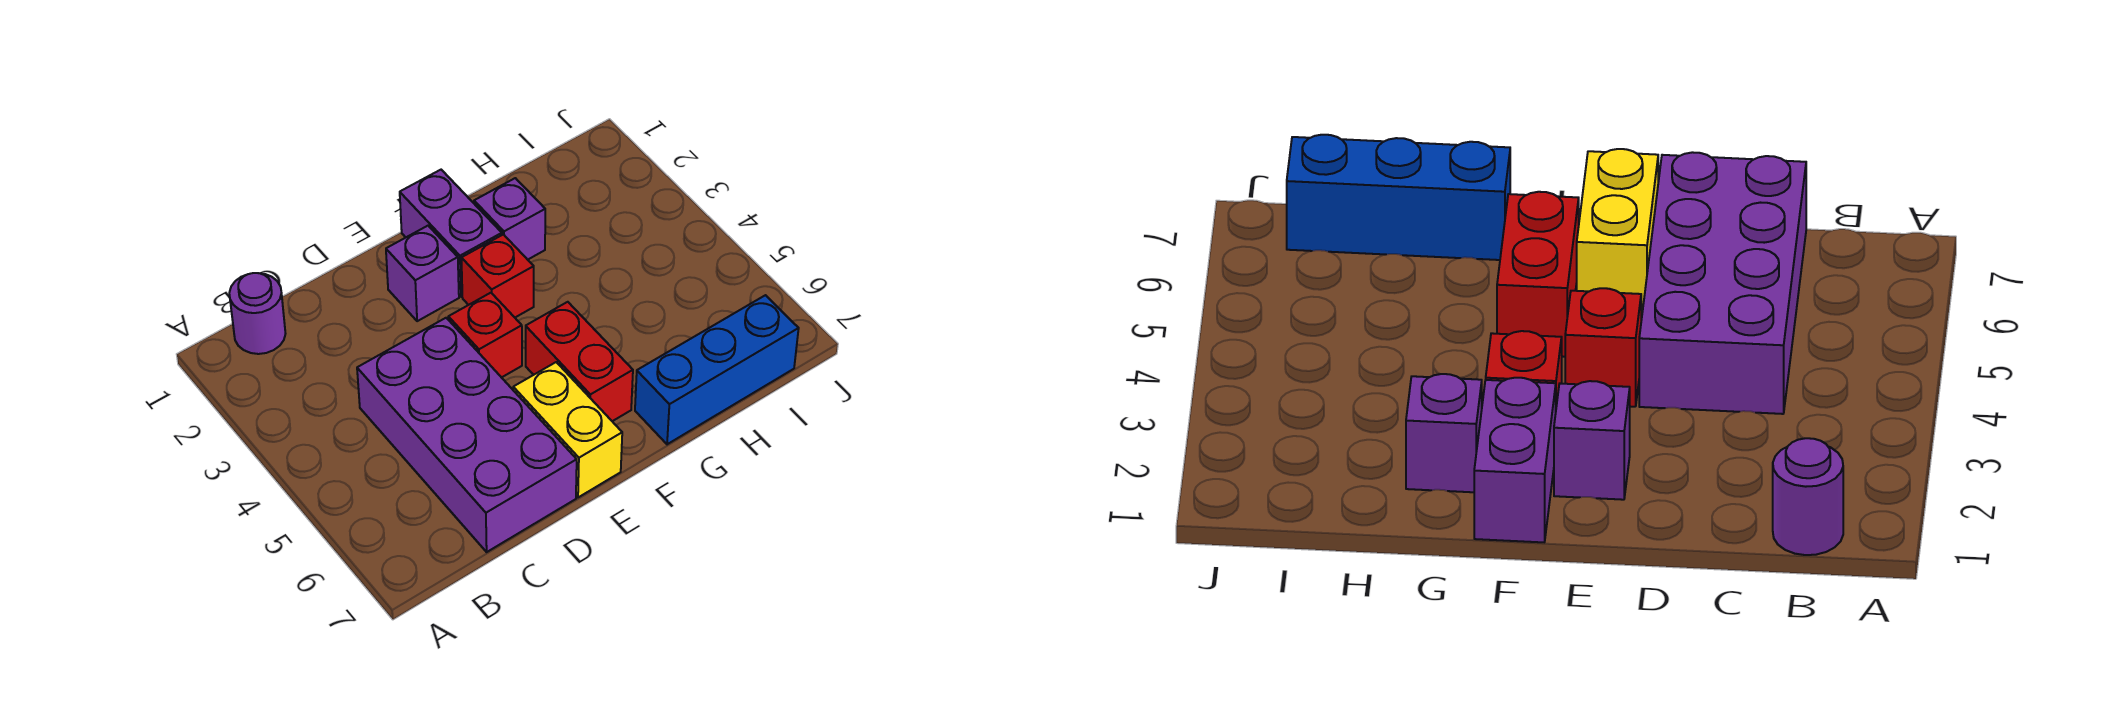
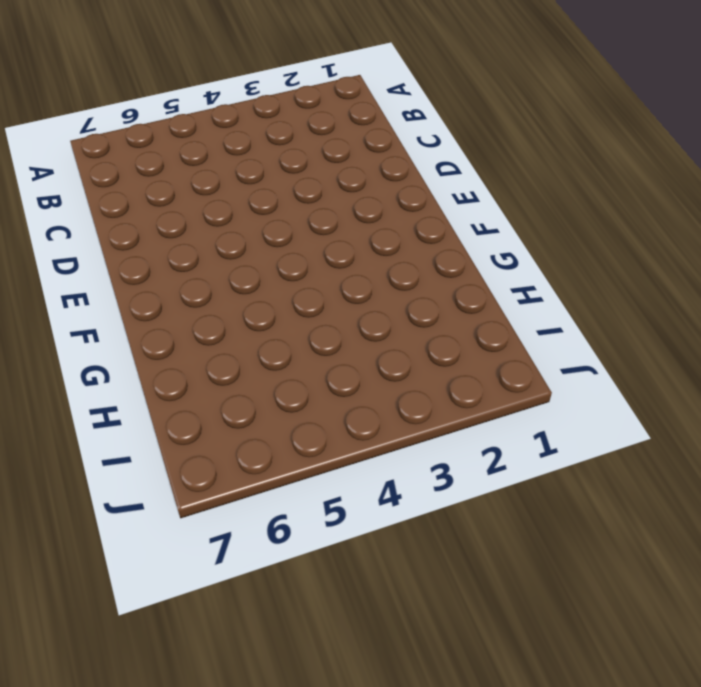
none -> purple 1x1 round brick [229,273,286,354]
none -> purple 2x4 brick [357,318,577,552]

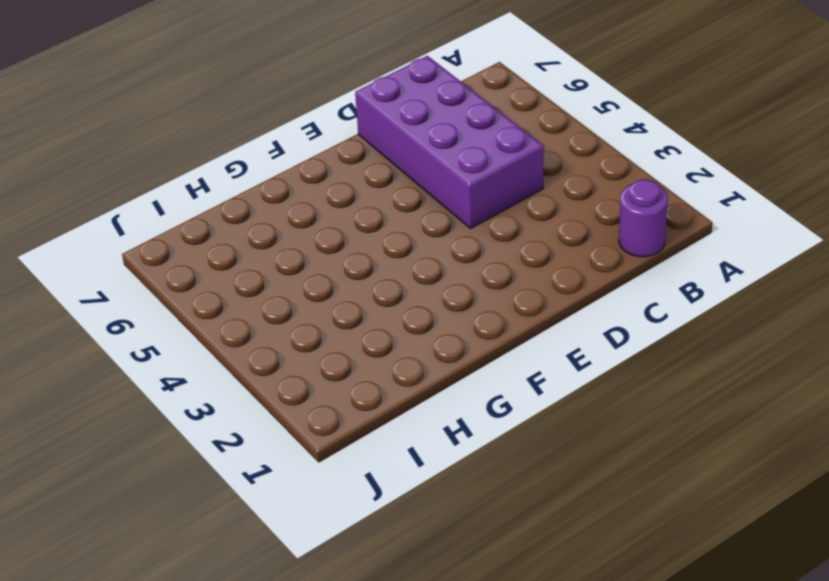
none -> purple 1x1 brick [386,226,459,321]
none -> red 1x1 brick [448,293,522,378]

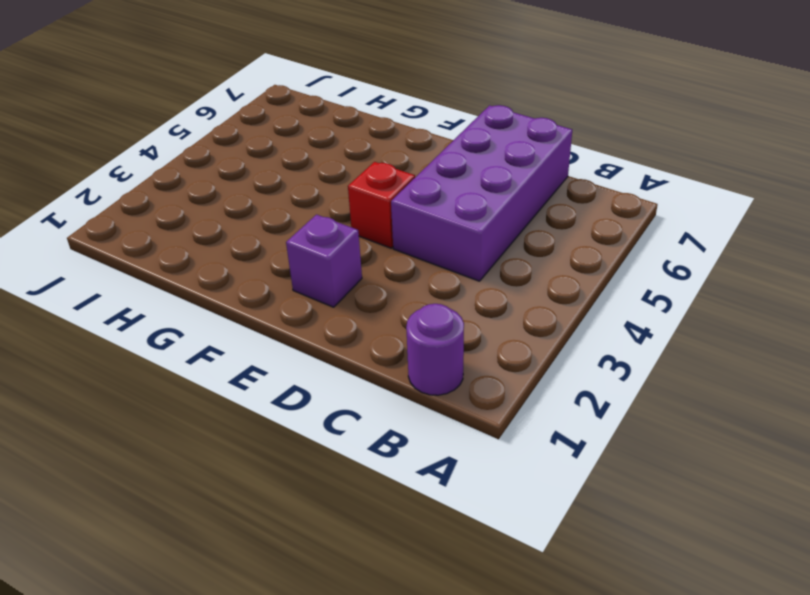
none -> yellow 1x2 brick [513,362,622,497]
none -> purple 1x2 brick [400,170,502,297]

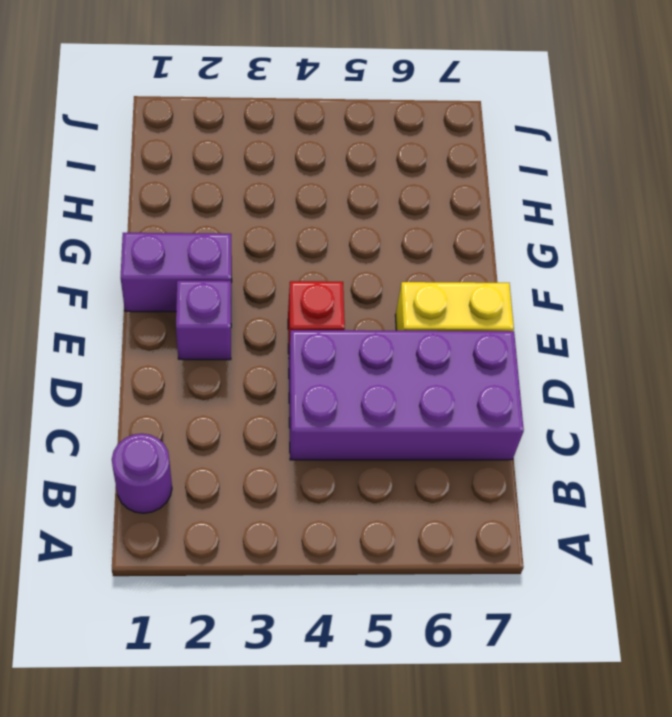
none -> red 1x1 brick [461,234,534,317]
none -> red 1x2 brick [526,302,633,421]

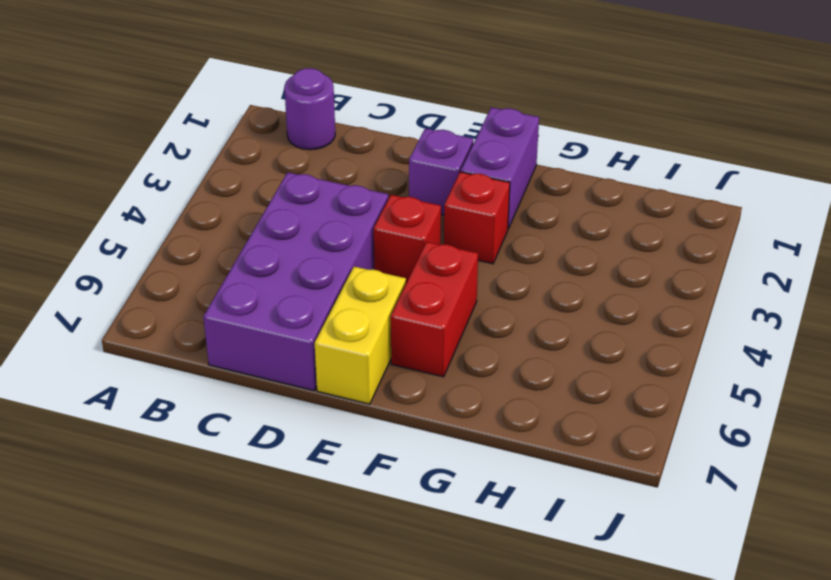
none -> purple 1x1 brick [474,178,545,260]
none -> blue 1x3 brick [635,295,799,444]

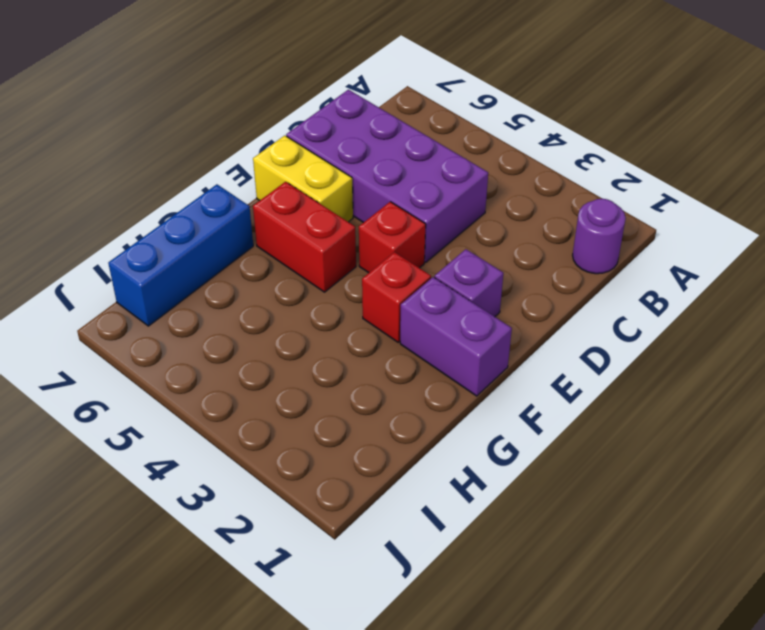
none -> purple 1x1 brick [474,178,545,260]

